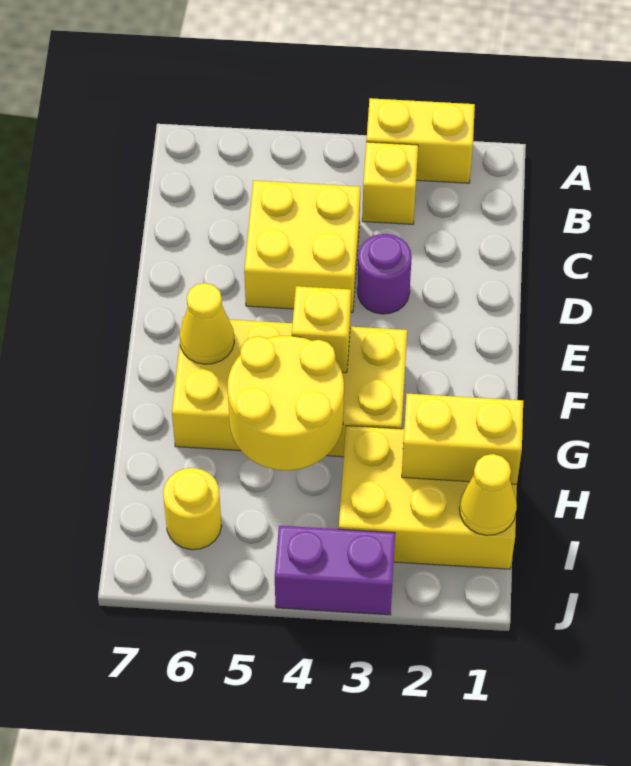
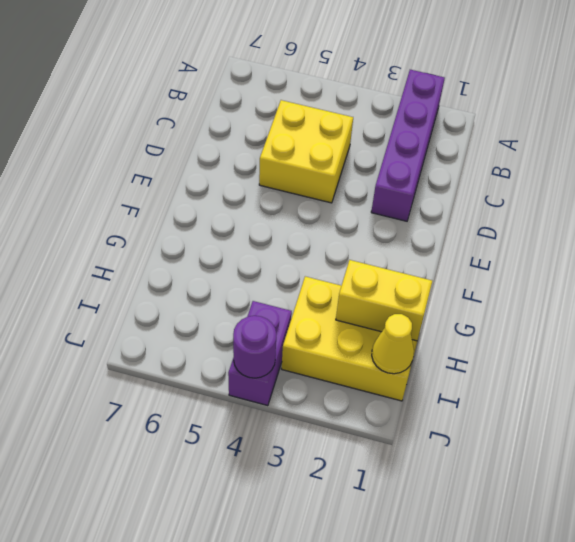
purple 1x4 brick [371,70,445,221] -> yellow 1x2 brick [366,98,475,183]
purple 1x2 brick [228,301,292,406] -> purple 1x2 brick turned to [275,526,395,615]
purple 1x1 round brick [233,316,276,378] -> purple 1x1 round brick moved to [357,234,412,314]
none -> yellow 1x1 brick [362,142,418,224]
none -> yellow 2x4 brick [172,317,407,457]
none -> yellow 1x1 round brick [163,468,222,550]

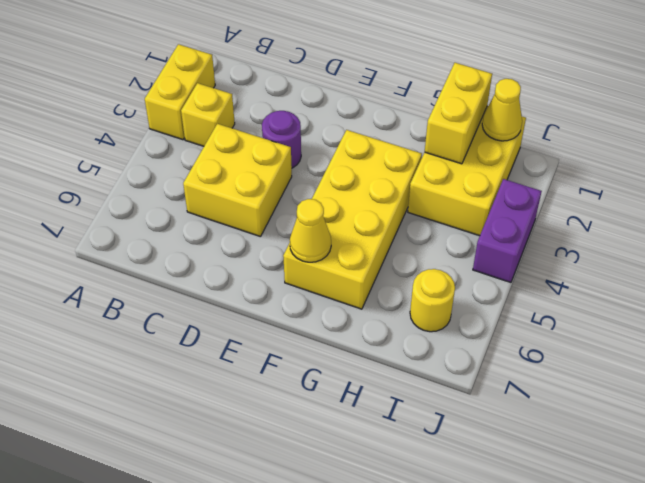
none -> yellow 1x1 brick [292,286,351,373]
none -> yellow 2x2 round brick [228,336,344,470]

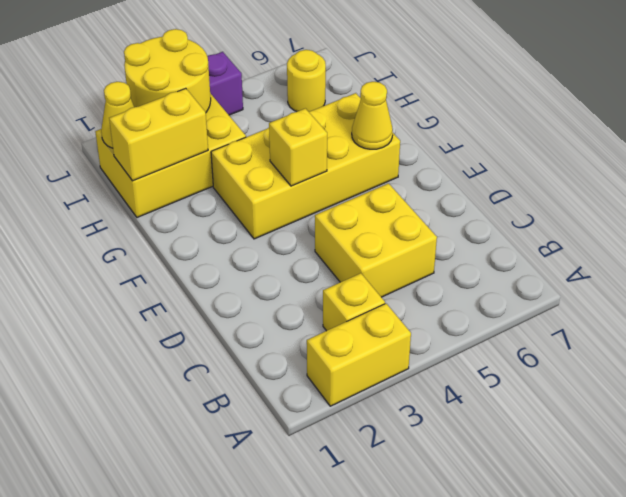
yellow 2x2 round brick [124,29,211,112] -> yellow 2x2 round brick moved to [228,336,344,470]
none -> purple 1x1 round brick [357,234,412,314]

